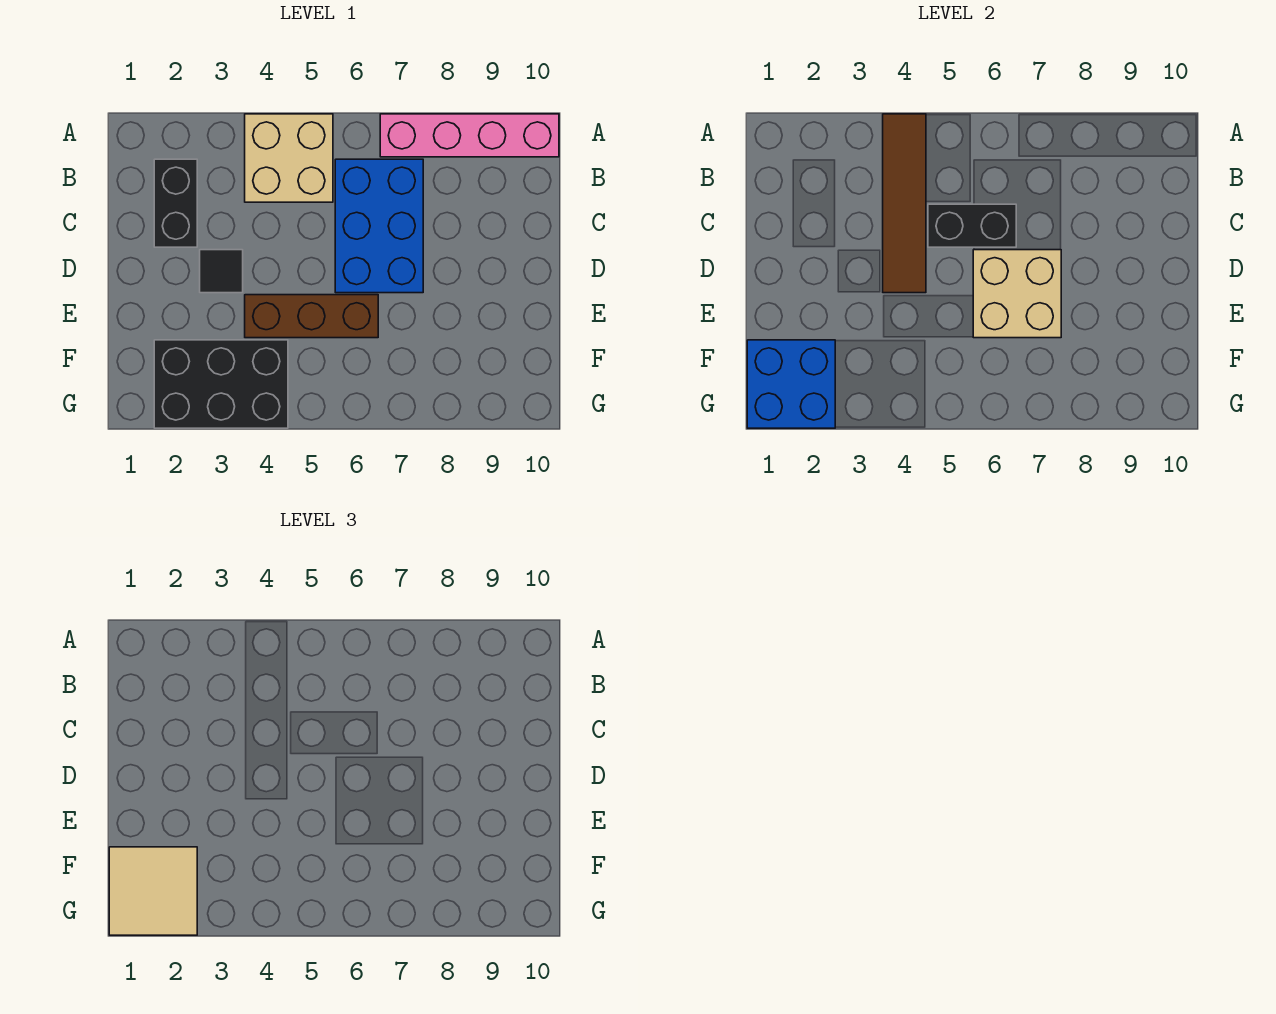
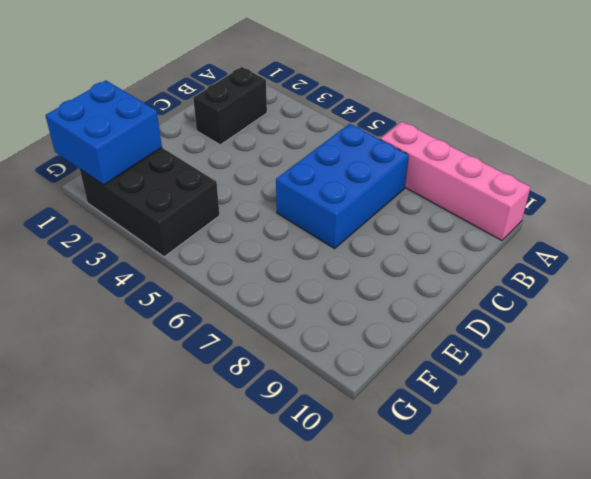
none -> tan 2x2 brick [245,114,333,202]
none -> black 1x1 tile [200,250,243,293]
none -> brown 1x3 brick [245,295,378,338]

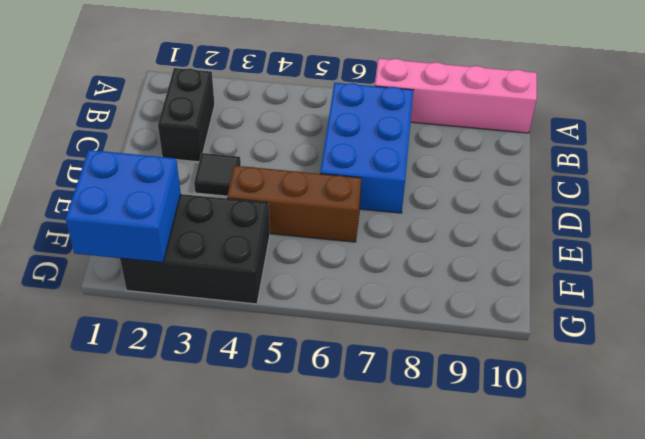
none -> tan 2x2 brick [245,114,333,202]
none -> brown 1x4 tile [883,114,926,293]
none -> black 1x2 brick [928,204,1016,247]

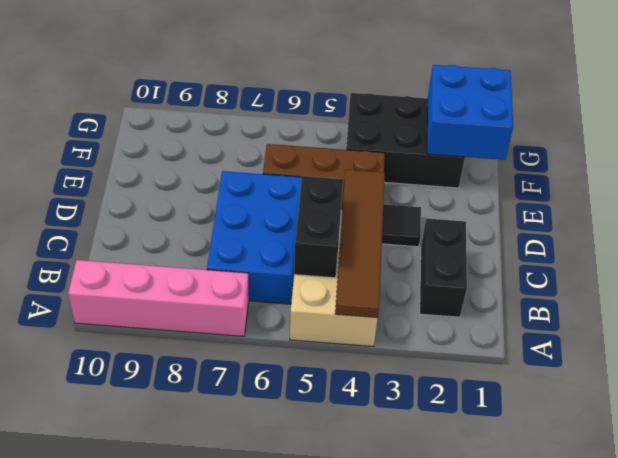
black 1x2 brick [294,176,343,278] -> black 1x2 brick turned to [928,204,1016,247]
none -> tan 2x2 brick [973,250,1061,338]
none -> tan 2x2 tile [109,847,197,935]

